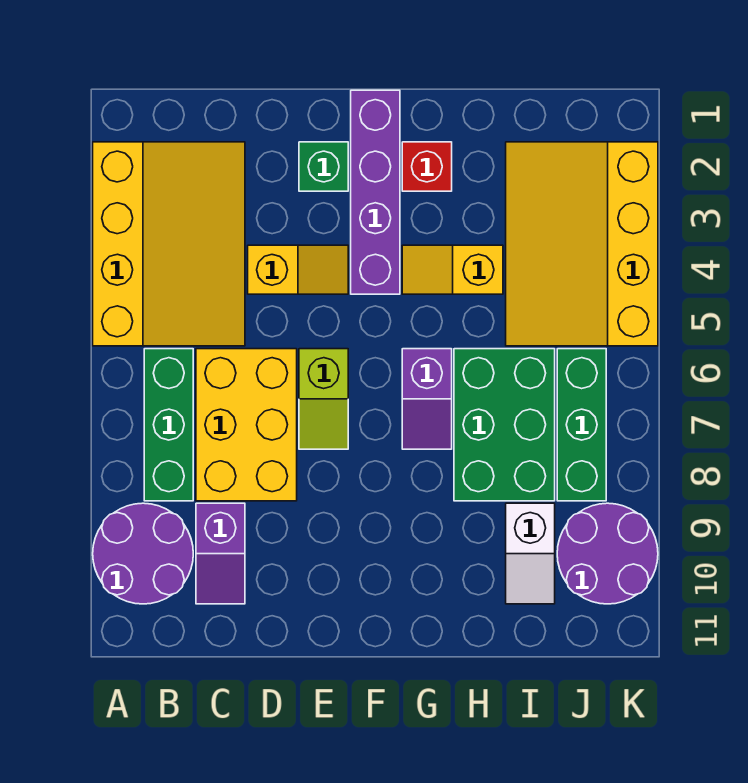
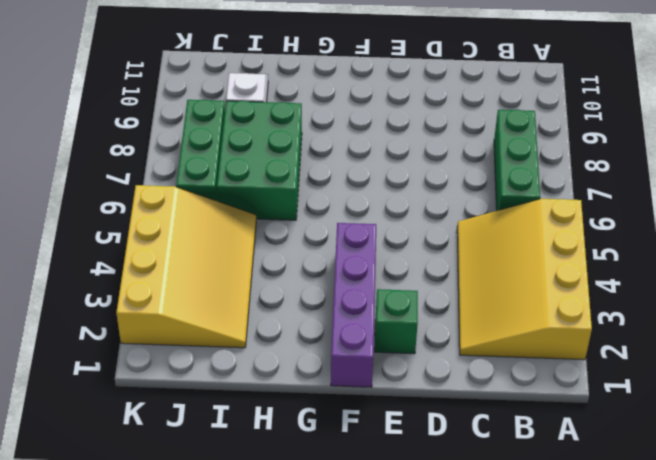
none -> purple 2x2 round brick [93,503,193,604]
none -> yellow 2x3 brick [196,349,297,501]
none -> purple 1x2 slope [196,503,245,604]

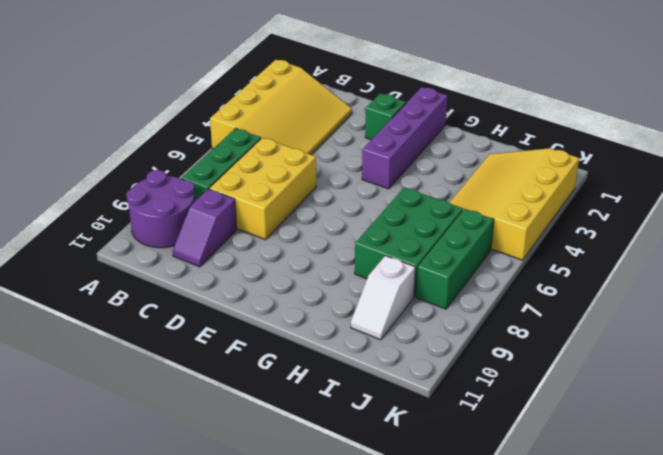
none -> yellow 1x2 slope [248,245,348,294]
none -> lime 1x2 slope [299,349,348,449]
none -> red 1x1 brick [402,142,452,191]

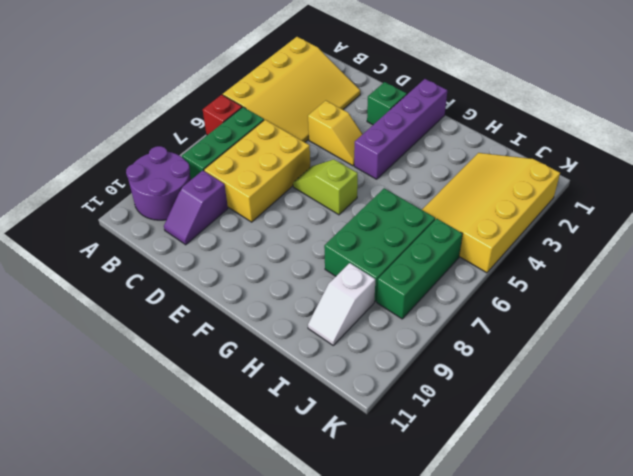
red 1x1 brick [203,95,242,135] -> red 1x1 brick moved to [402,142,452,191]
lime 1x2 slope [293,159,358,215] -> lime 1x2 slope turned to [299,349,348,449]
none -> yellow 1x2 slope [402,245,503,294]
none -> purple 1x2 slope [402,349,452,449]
none -> purple 2x2 round brick [557,503,658,604]

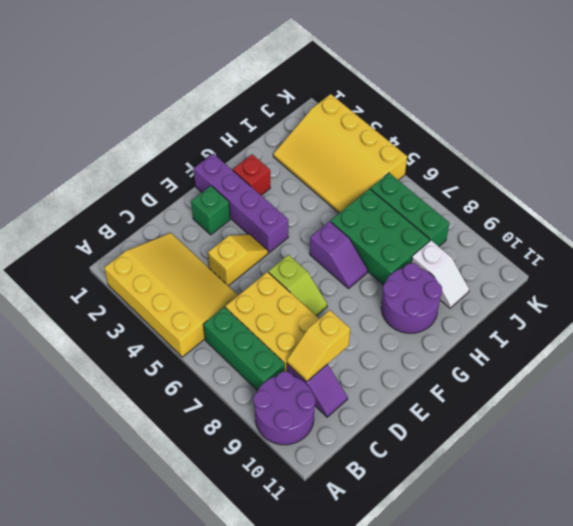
yellow 1x2 slope [287,310,350,382] -> yellow 1x2 slope moved to [402,245,503,294]
purple 2x2 round brick [381,263,442,333] -> purple 2x2 round brick moved to [557,503,658,604]

